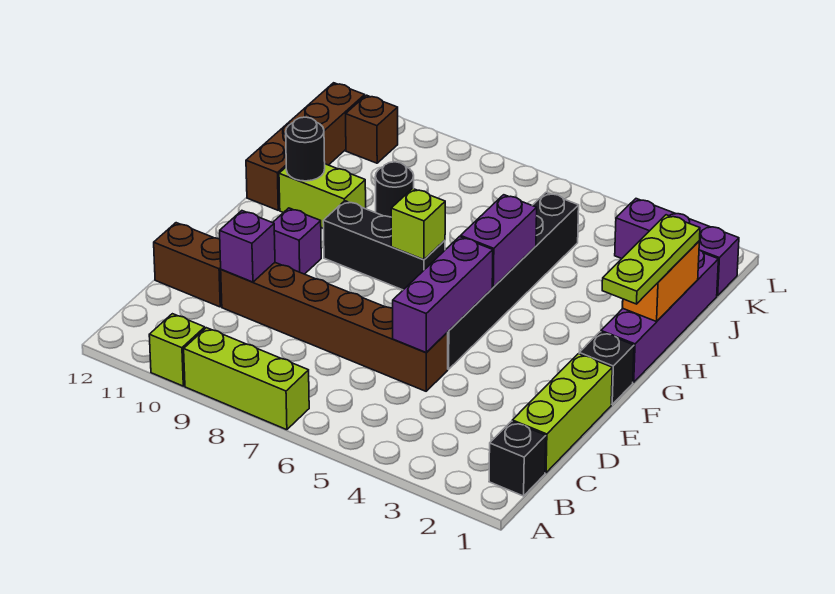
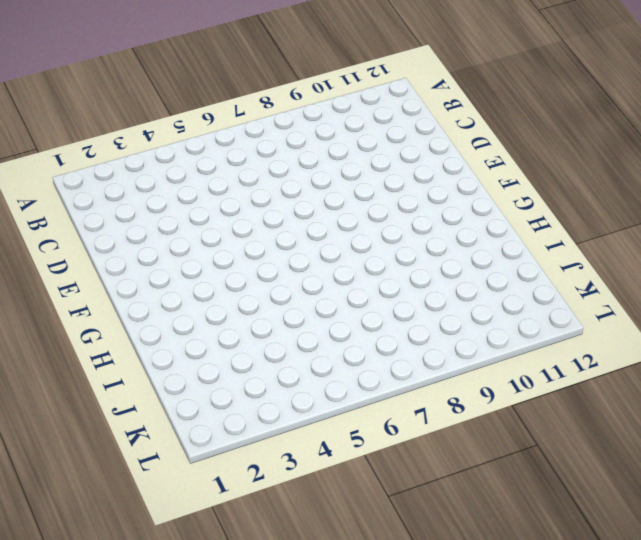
none -> lime 1x3 brick [184,328,309,430]
none -> lime 1x1 brick [149,314,205,386]
none -> black 1x1 brick [489,421,546,496]

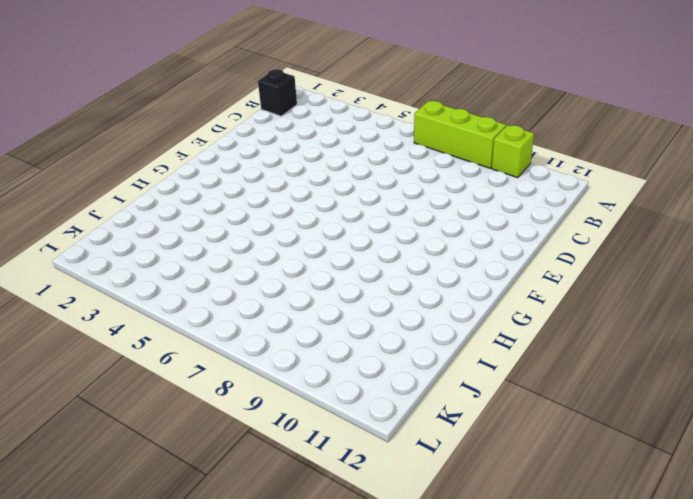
none -> lime 1x3 brick [512,354,612,473]
none -> brown 1x6 brick [221,263,448,391]
none -> brown 1x2 brick [154,223,222,307]

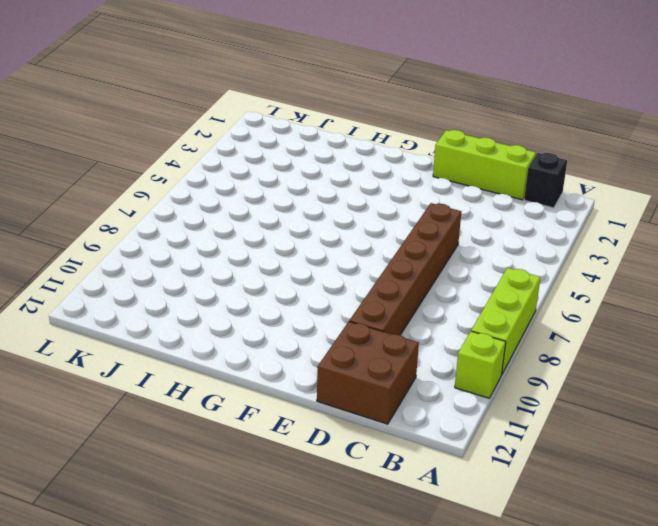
brown 2x2 brick [317,322,419,424] -> brown 1x2 brick [154,223,222,307]
none -> black 1x6 brick [448,192,579,369]
none -> black 1x1 brick [579,332,634,404]
none -> purple 1x1 brick [273,208,321,274]

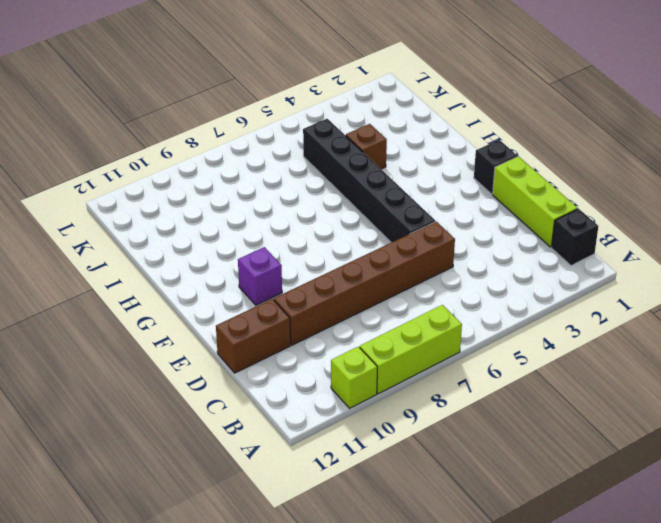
brown 1x1 brick [346,124,387,169] -> brown 1x1 brick moved to [346,95,398,163]
none -> purple 1x4 brick [601,250,718,382]
none -> black 1x3 brick [323,201,445,290]
none -> lime 1x2 brick [279,164,366,229]

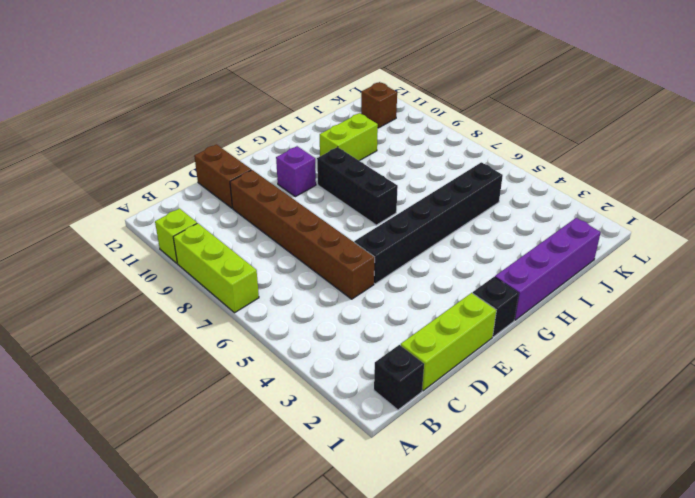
lime 1x2 brick [320,113,378,161] -> lime 1x2 brick turned to [279,164,366,229]
none -> brown 1x4 brick [246,83,365,210]
none -> black 1x1 round brick [375,162,414,217]
none -> purple 1x3 brick [615,199,739,296]

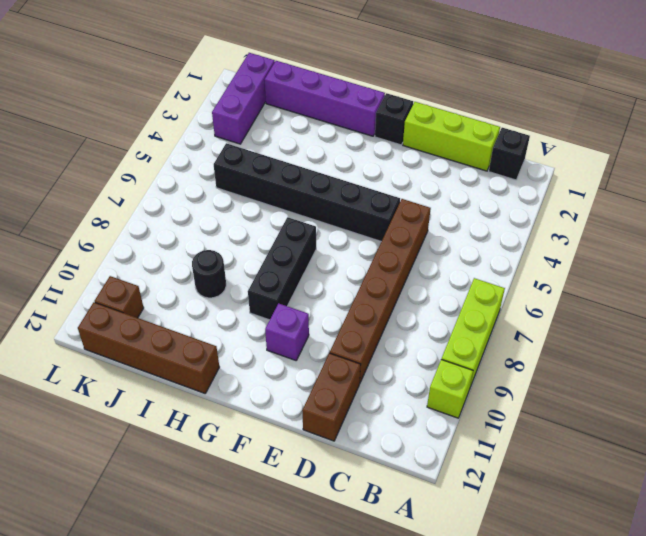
none -> lime 1x2 brick [279,164,366,229]
none -> purple 1x3 brick [393,237,493,353]
none -> purple 1x1 brick [220,211,275,282]

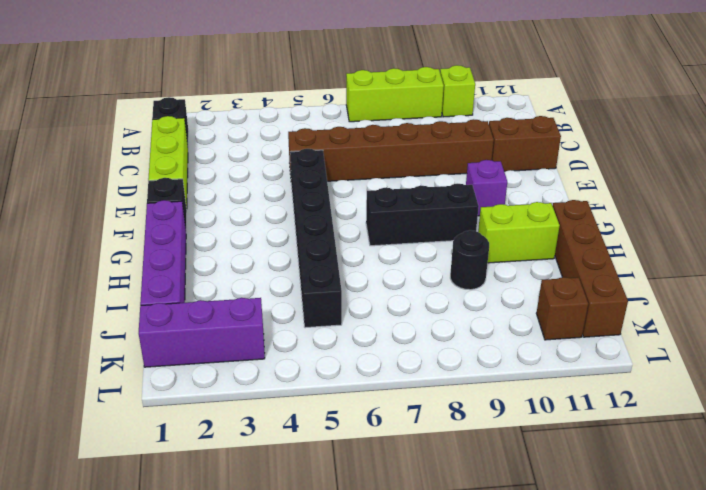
none -> purple 1x3 brick [393,237,493,353]
none -> purple 1x1 brick [220,211,275,282]
none -> purple 1x2 brick [461,195,537,287]

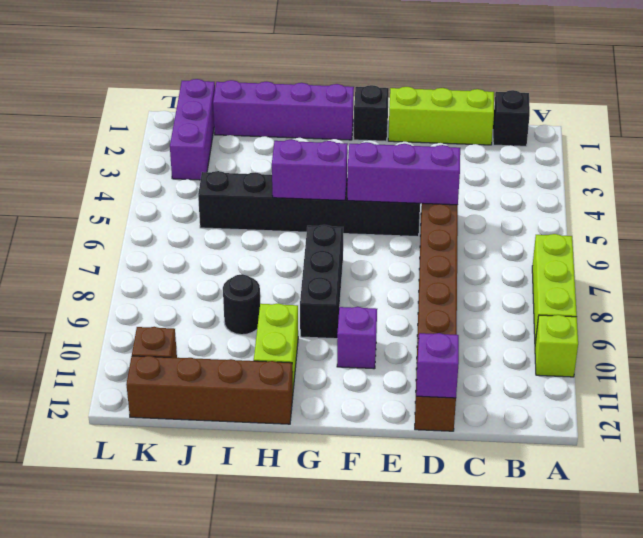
purple 1x1 brick [416,333,459,398] -> purple 1x1 brick moved to [220,211,275,282]
none -> lime 1x1 brick [391,189,445,260]
none -> orange 1x2 brick [623,241,699,322]
none -> black 1x1 round brick [286,117,325,181]

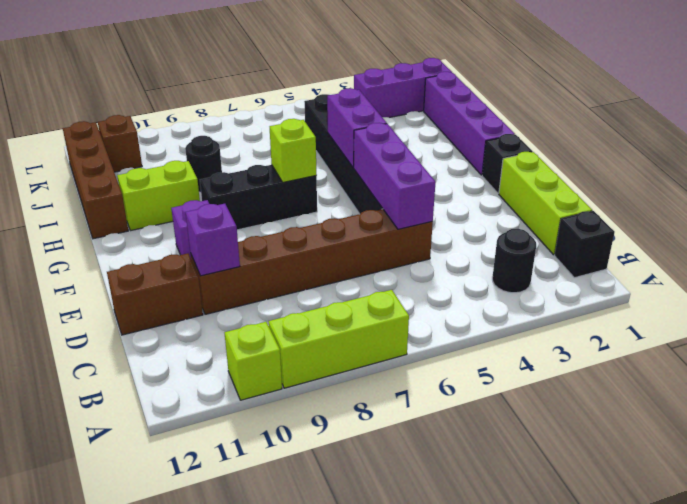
black 1x1 round brick [492,229,536,293] -> black 1x1 round brick moved to [286,117,325,181]
none -> orange 1x2 brick [623,241,699,322]
none -> lime 1x3 plate [602,215,700,304]

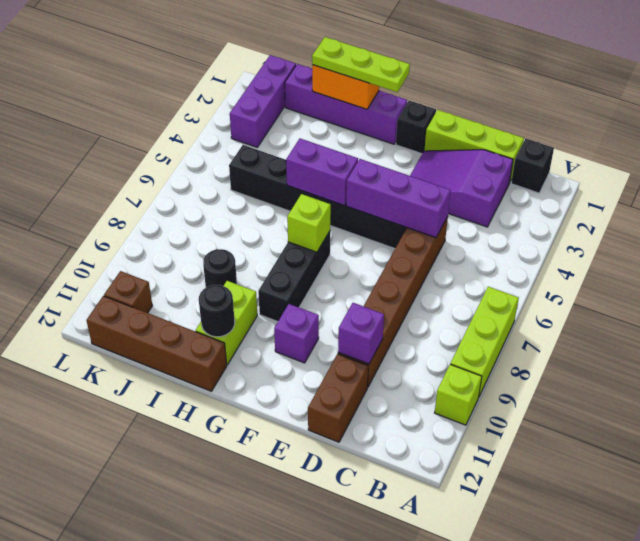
purple 2x3 slope [410,150,513,227] -> none

